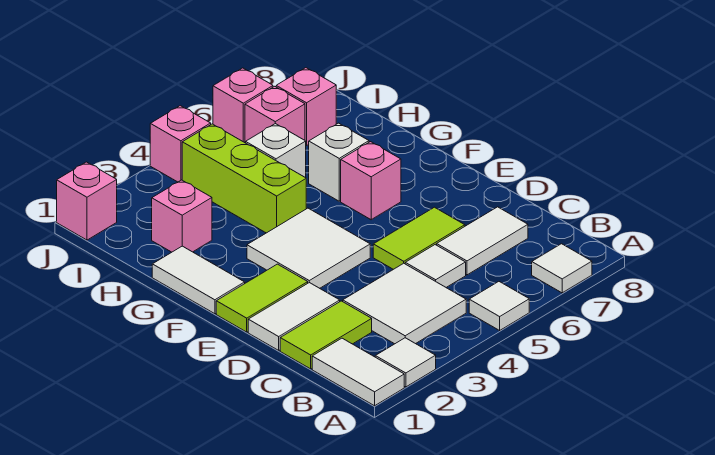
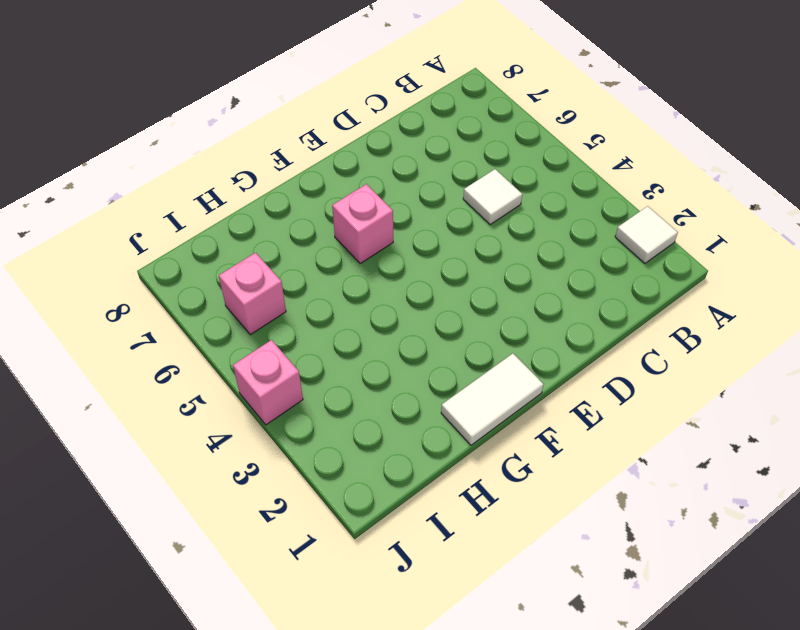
none -> white 1x2 tile [312,338,404,406]
none -> white 1x1 tile [469,282,529,330]
none -> white 1x1 tile [532,244,592,293]

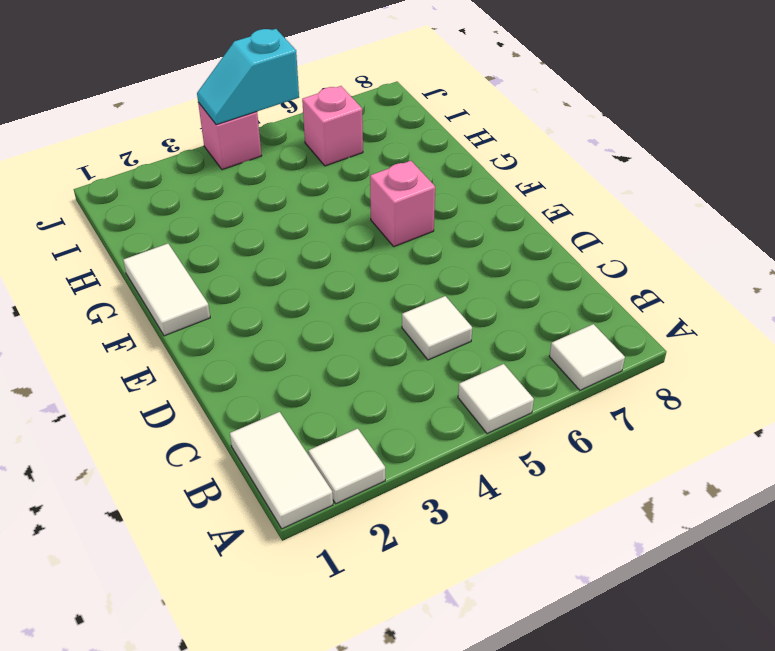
cyan 1x2 slope [197,29,299,125] -> none
none -> white 2x2 tile [343,263,466,344]
none -> lime 1x2 tile [280,301,372,369]
none -> white 1x2 tile [437,207,528,275]

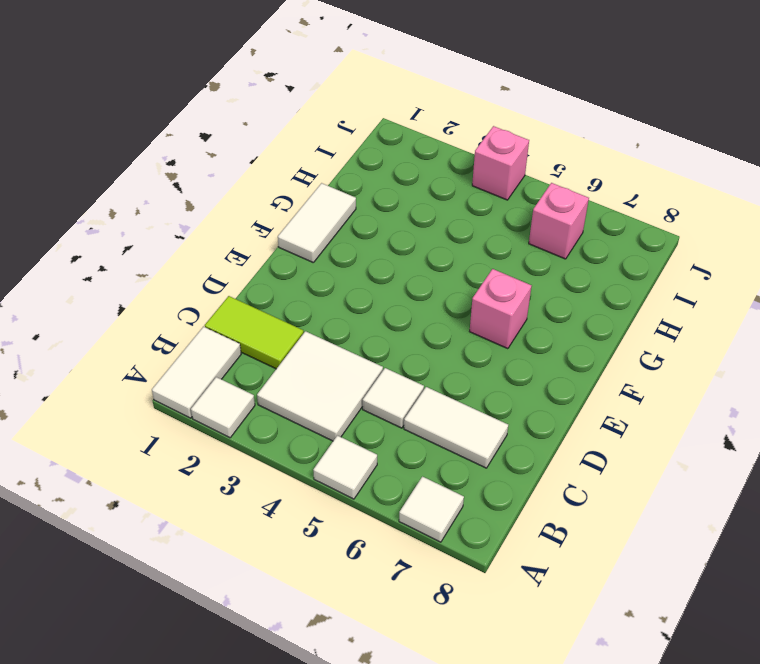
none -> white 1x2 tile [248,283,340,350]
none -> lime 1x2 tile [373,207,465,269]
none -> lime 1x2 tile [216,264,308,332]

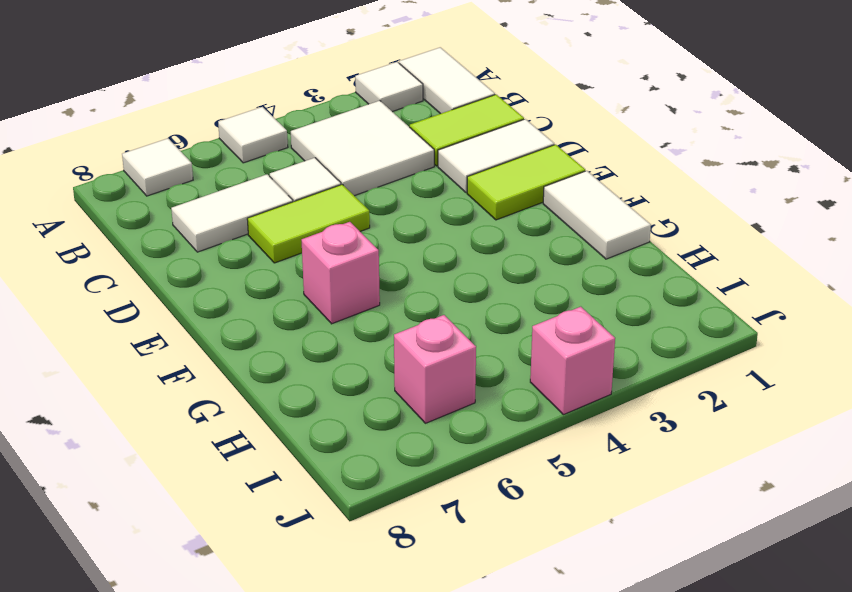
none -> white 2x2 tile [247,208,370,288]
none -> lime 1x3 brick [182,124,306,233]
none -> white 1x1 brick [309,123,369,201]

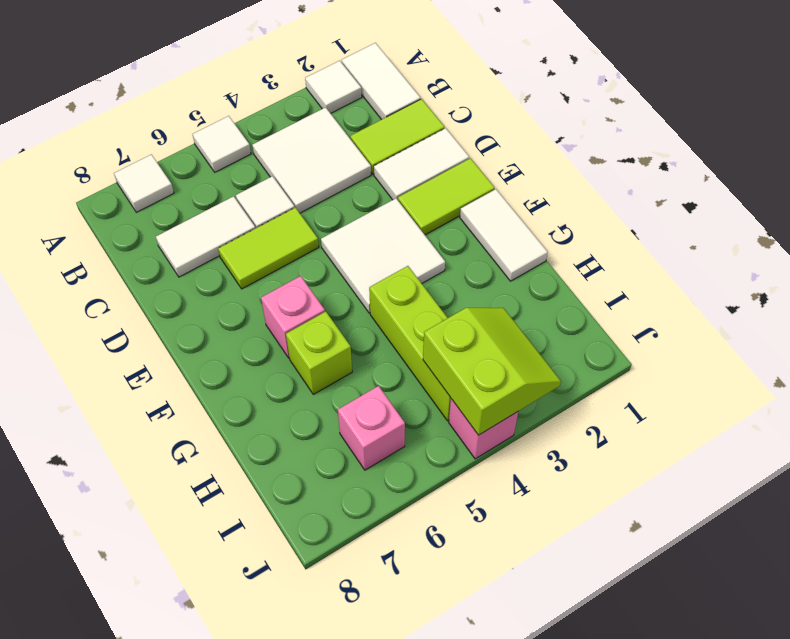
lime 1x1 brick [286,312,352,394] -> white 1x1 brick [309,123,369,201]
lime 2x2 slope [423,308,561,435] -> none
none -> pink 1x1 brick [152,180,212,252]
none -> white 1x1 brick [246,124,306,178]
none -> pink 1x1 brick [276,68,336,146]

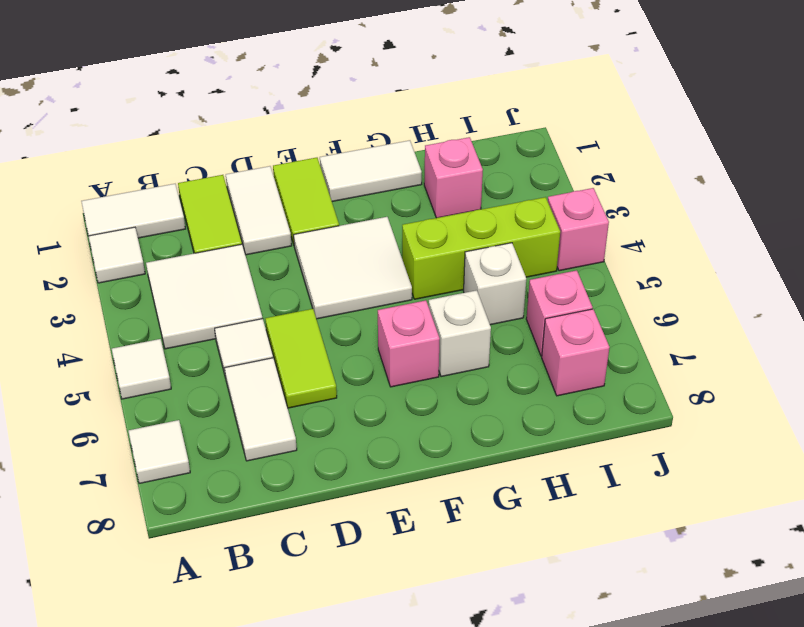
none -> pink 1x1 brick [57,162,117,240]
none -> pink 1x1 brick [213,68,273,143]

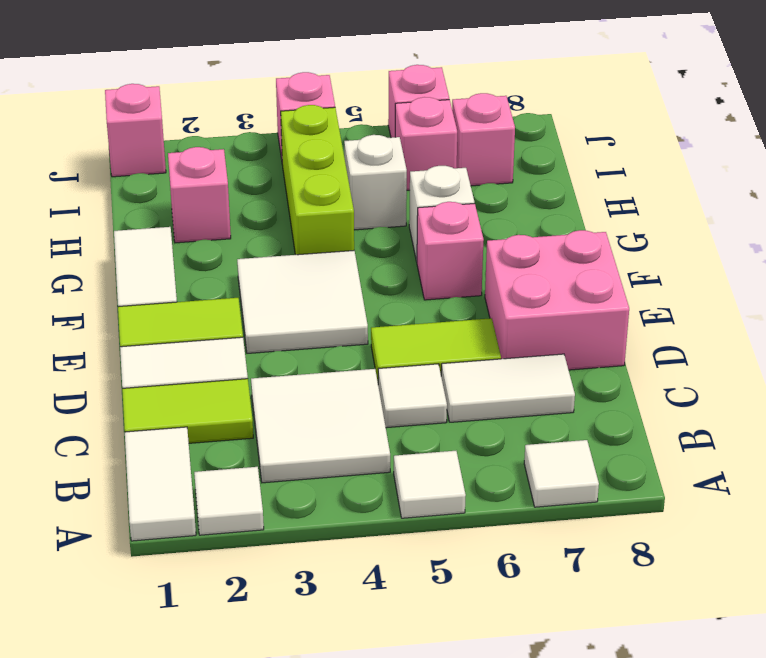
pink 2x2 brick [485,230,629,370] -> none

